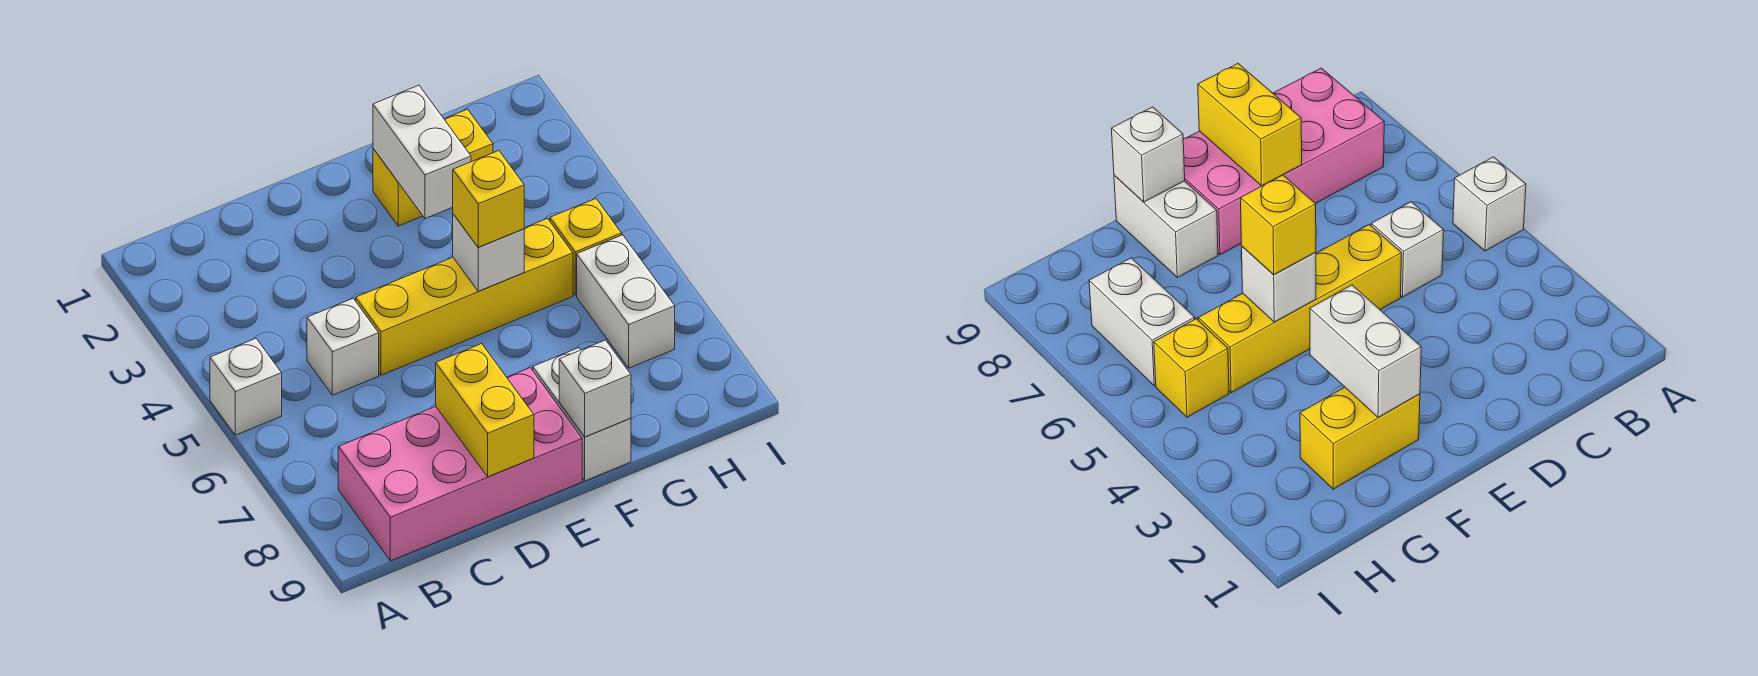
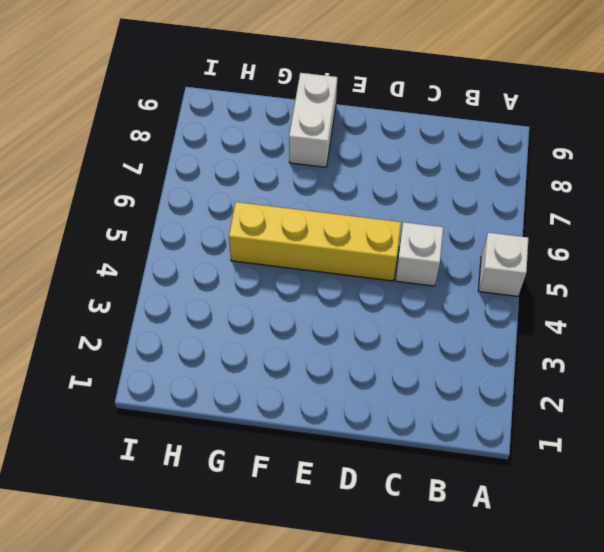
none -> pink 2x4 brick [338,368,582,561]
none -> yellow 1x2 brick [373,109,493,226]
none -> yellow 1x1 brick [550,199,622,295]

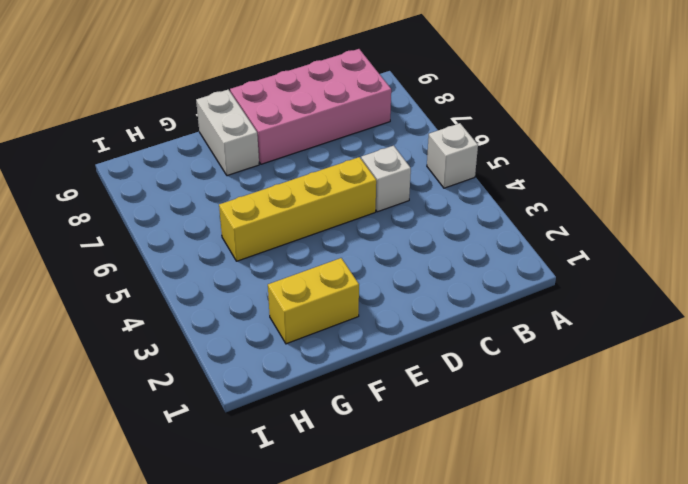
none -> yellow 1x1 brick [550,199,622,295]
none -> white 1x2 brick [577,235,675,368]
none -> yellow 1x2 brick [436,344,534,477]

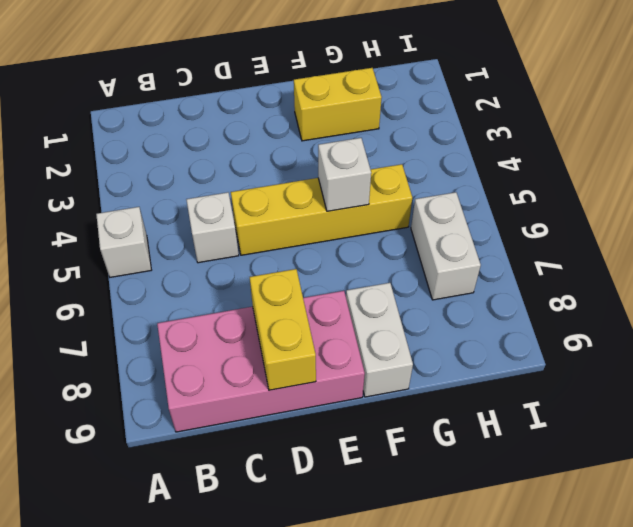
none -> yellow 1x1 brick [550,199,622,295]
none -> white 1x2 brick [373,85,471,218]
none -> white 1x1 brick [559,340,631,437]

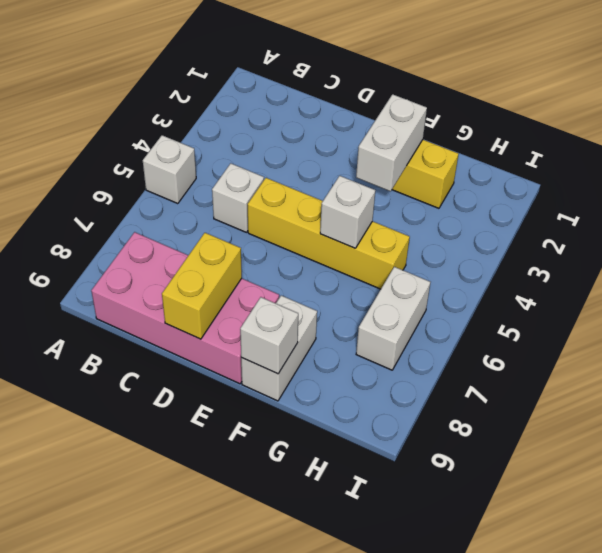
none -> yellow 1x1 brick [550,199,622,295]
none -> yellow 1x1 brick [453,151,524,247]

